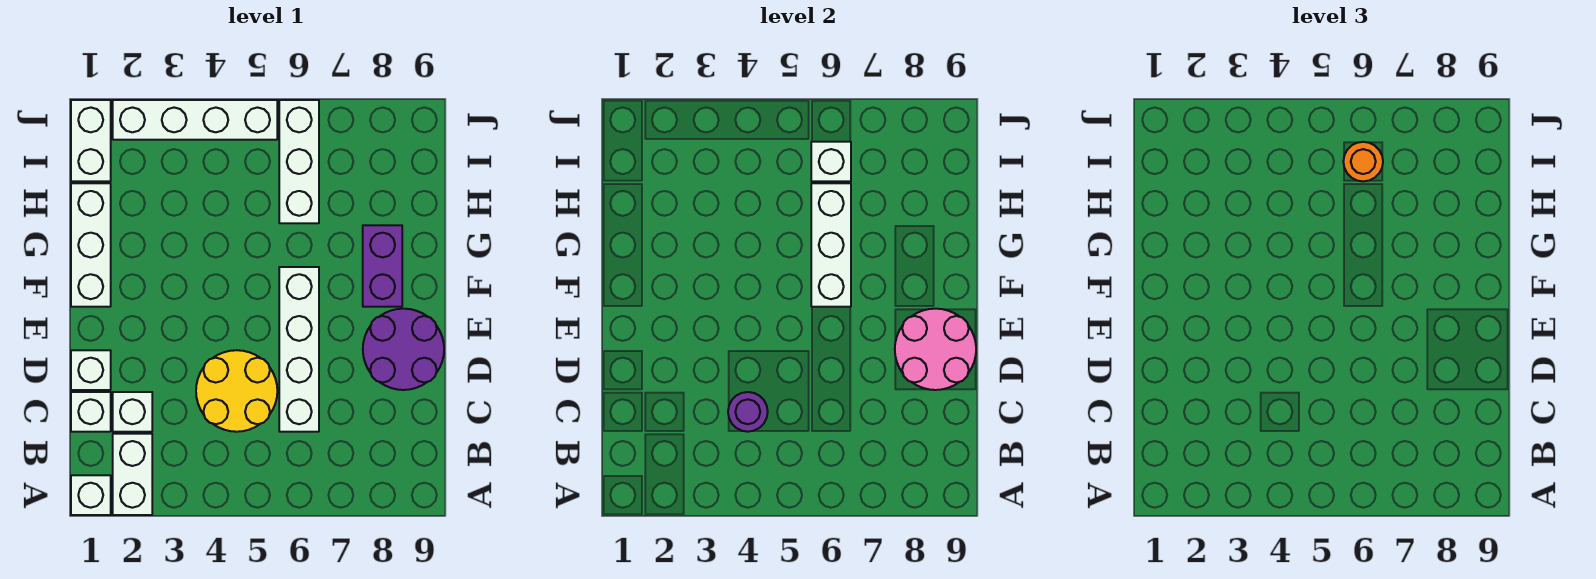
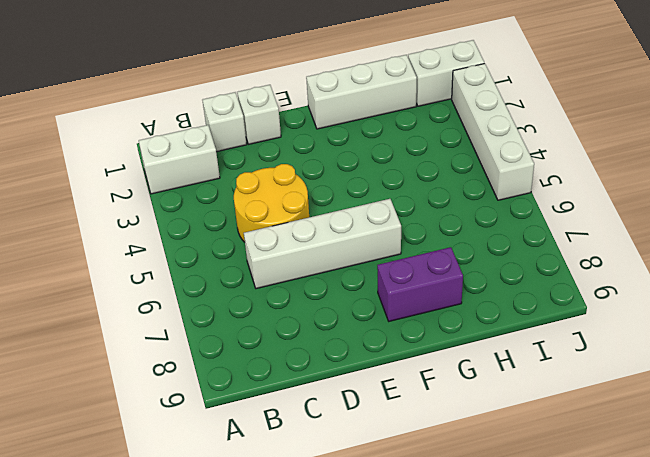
none -> white 1x1 brick [71,475,111,515]
none -> white 1x1 brick [113,392,152,432]
none -> purple 2x2 round brick [363,309,444,390]

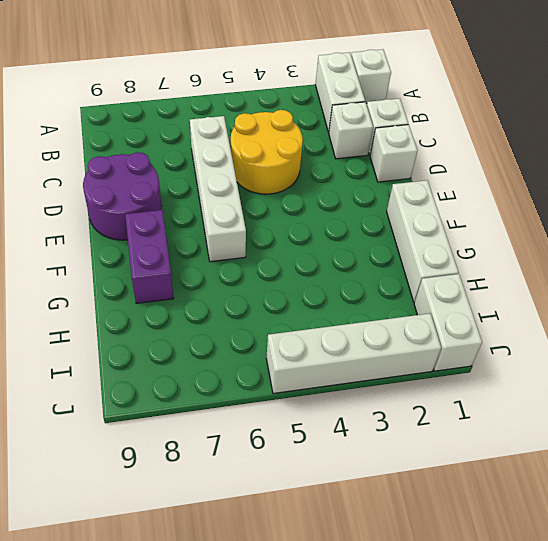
none -> white 1x3 brick [279,100,319,223]
none -> purple 1x1 round brick [728,392,768,432]
none -> pink 2x2 round brick [895,309,976,390]

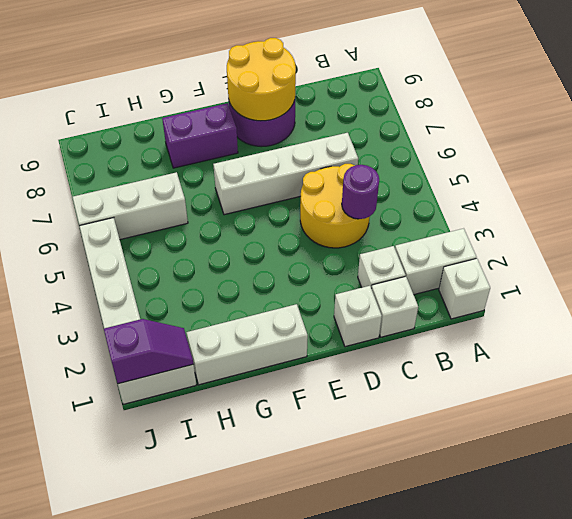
yellow 2x2 round brick [227,38,296,121] -> pink 2x2 round brick [895,309,976,390]
purple 1x2 slope [104,319,193,384] -> none
none -> white 1x3 brick [811,183,851,307]
none -> white 1x1 brick [811,142,851,181]
none -> orange 1x1 round brick [1343,142,1383,181]

